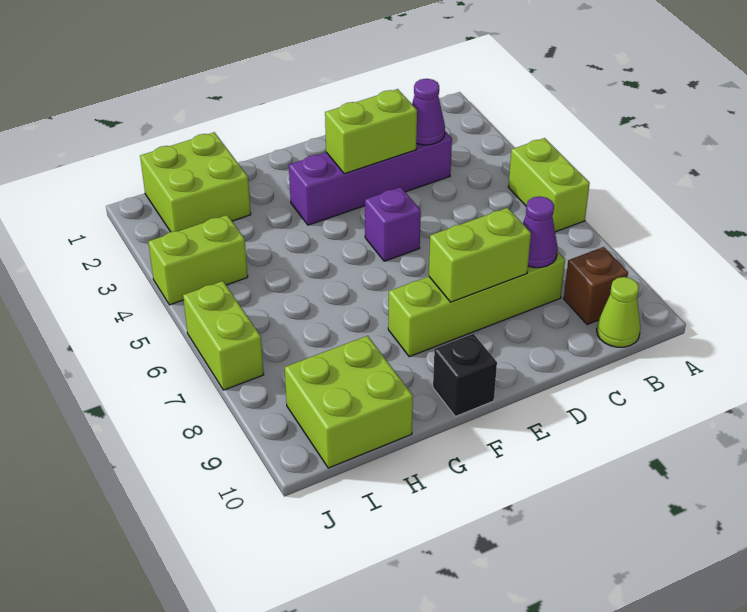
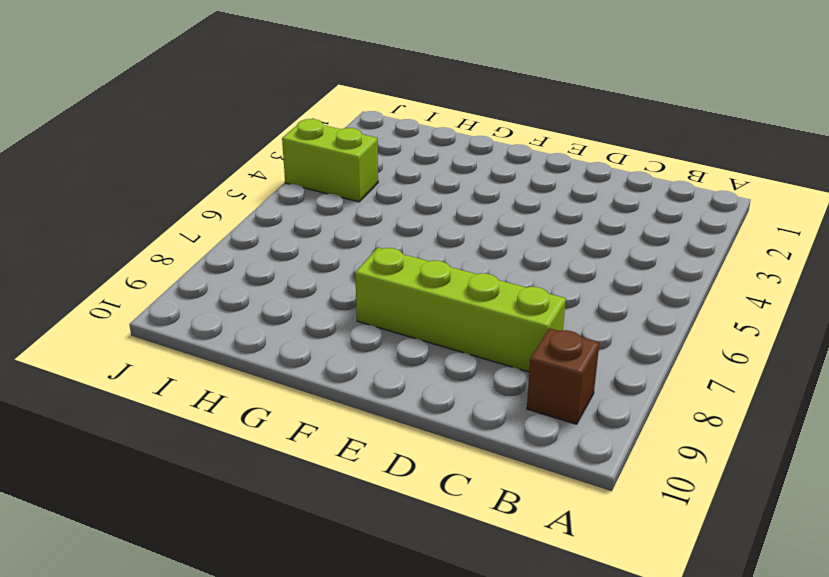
none -> lime 1x2 brick [508,138,590,232]
none -> lime 1x1 cone [597,277,641,347]
none -> purple 1x4 brick [289,131,452,225]

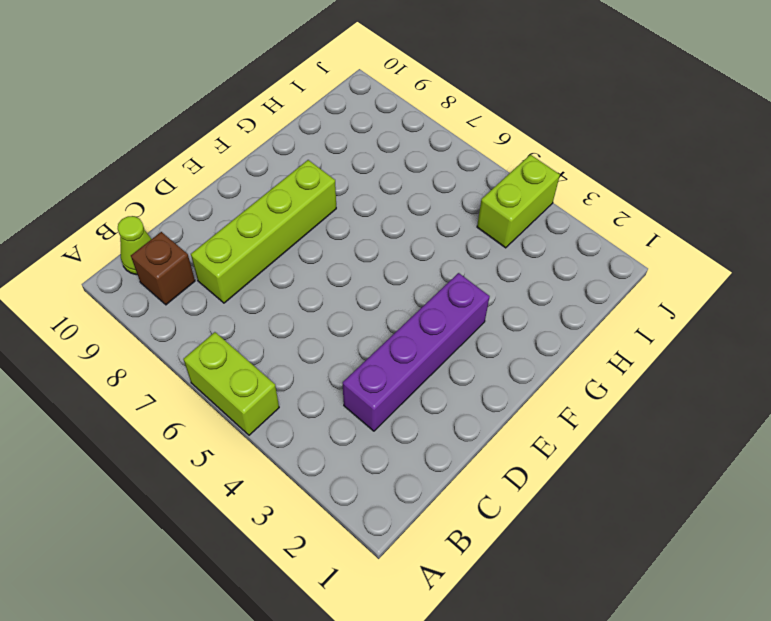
none -> purple 1x1 brick [365,187,421,261]
none -> black 1x1 brick [433,334,497,417]
none -> lime 2x2 brick [140,132,251,232]

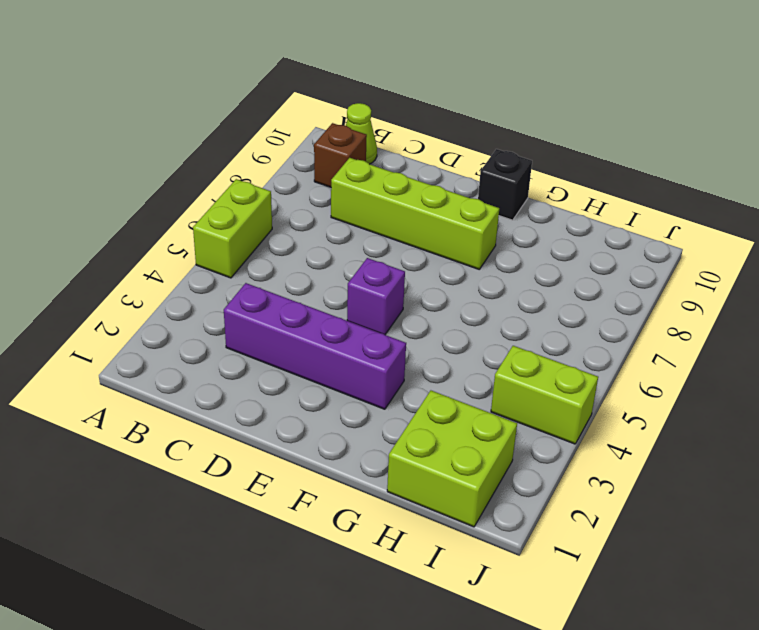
none -> lime 2x2 brick [285,336,413,468]
none -> lime 1x2 brick [183,281,264,390]
none -> purple 1x1 cone [412,79,445,145]

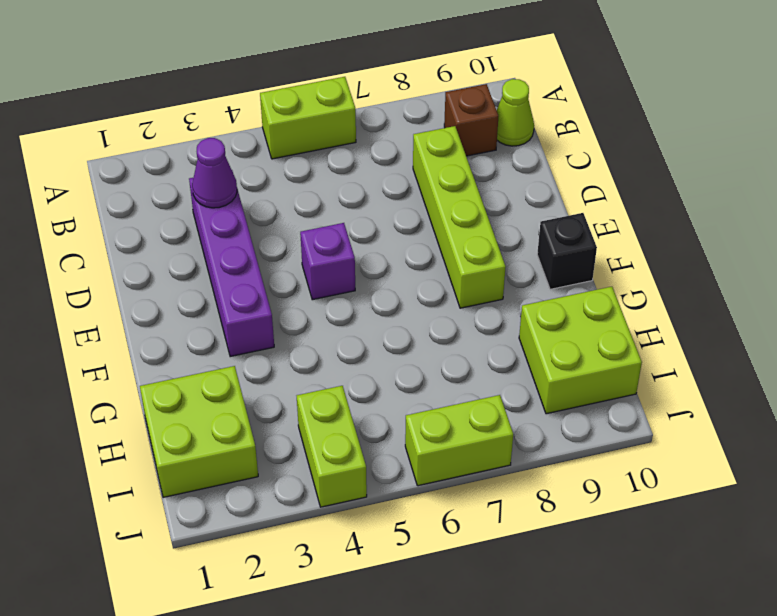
none -> purple 1x1 cone [523,196,558,268]
none -> lime 1x2 brick [325,89,417,174]
none -> lime 1x2 brick [429,208,531,302]

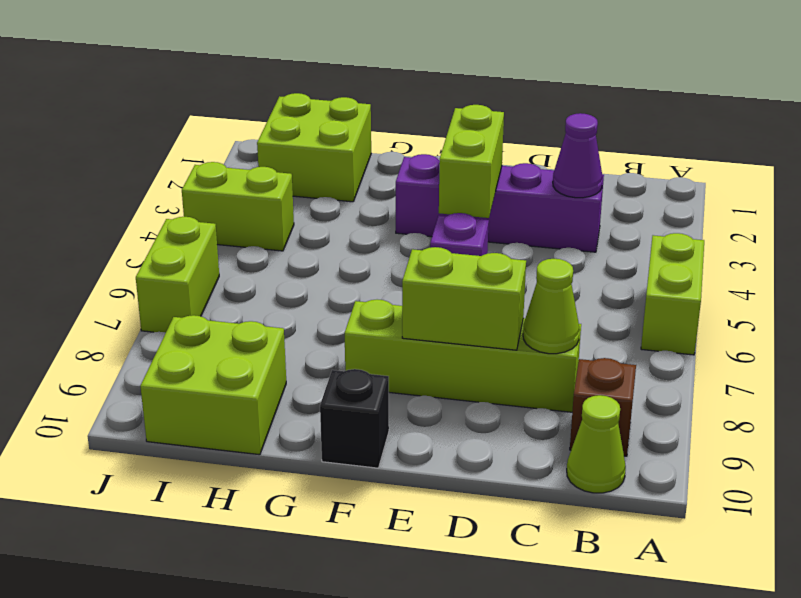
lime 1x1 cone [523,259,580,354] -> purple 1x1 cone [523,196,558,268]
lime 1x2 brick [439,105,504,218] -> lime 1x2 brick turned to [325,89,417,174]

